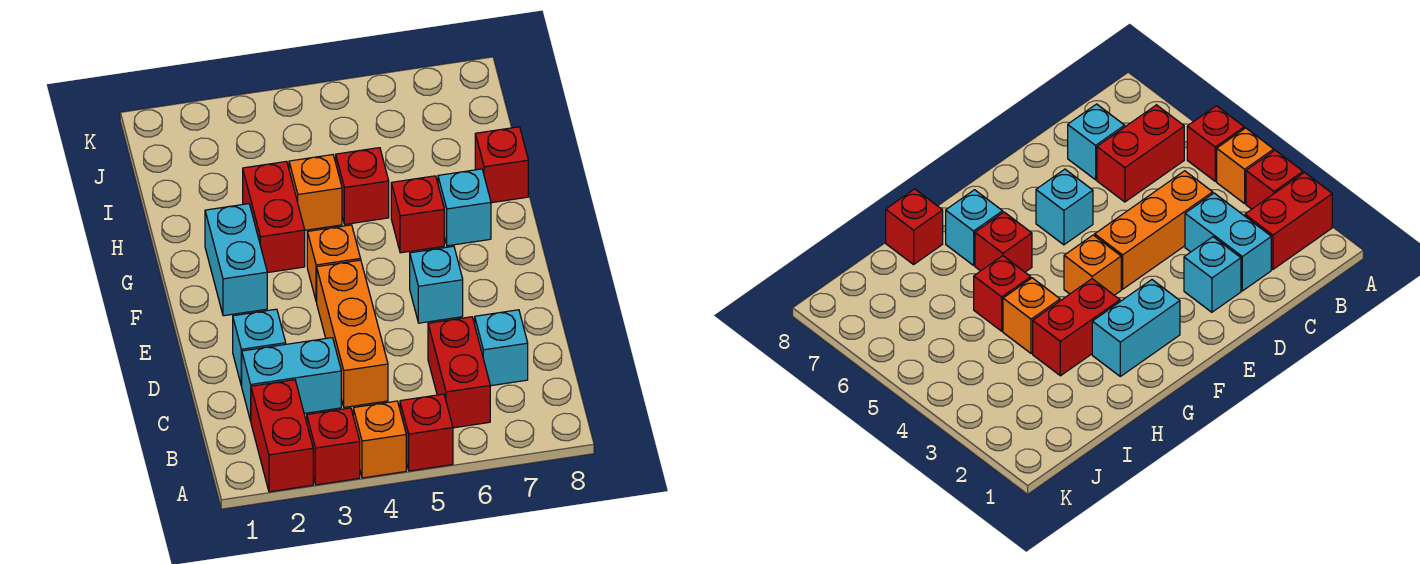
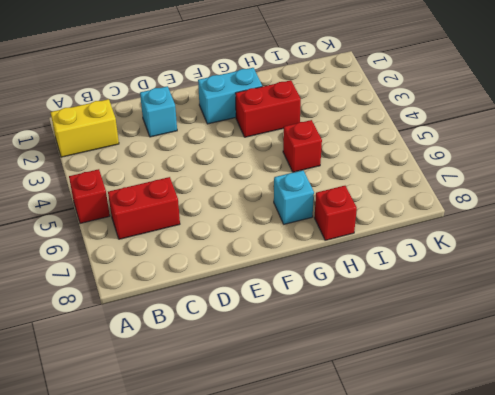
yellow 1x2 brick [50,99,119,157] -> red 1x2 brick [251,380,313,492]
none -> red 1x1 brick [307,408,360,485]
none -> orange 1x1 brick [353,401,406,478]
none -> cyan 1x2 brick [242,338,341,421]

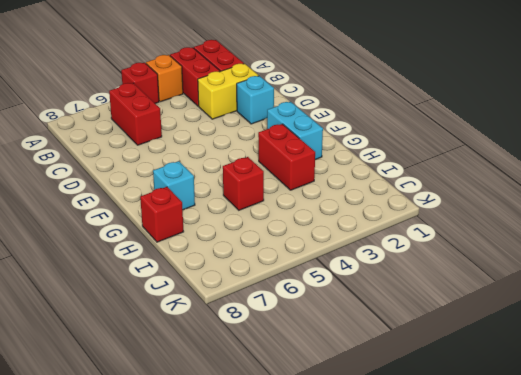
red 1x2 brick [170,47,220,106] -> red 1x1 brick [307,408,360,485]
yellow 1x2 brick [198,64,259,119] -> cyan 1x2 brick [242,338,341,421]
none -> orange 1x3 brick [317,260,388,407]
none -> cyan 1x1 brick [475,310,528,386]
none -> cyan 1x1 brick [410,246,463,323]

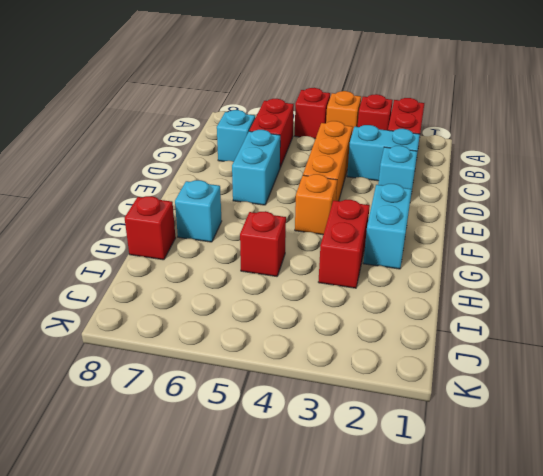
cyan 1x2 brick [232,130,280,205] -> cyan 1x1 brick [410,246,463,323]
none -> red 1x1 brick [391,176,444,253]
none -> orange 1x1 brick [289,155,342,230]

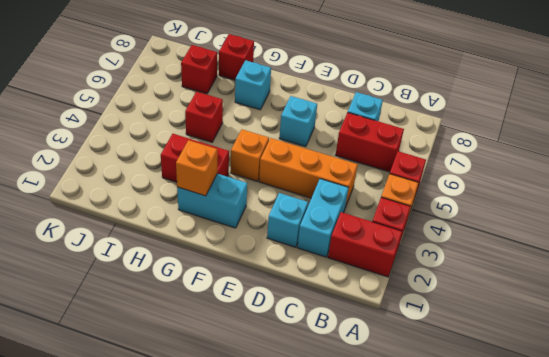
orange 1x1 brick [176,140,217,196] -> orange 1x1 brick moved to [289,155,342,230]
red 1x1 brick [181,45,217,94] -> red 1x1 brick moved to [391,176,444,253]

